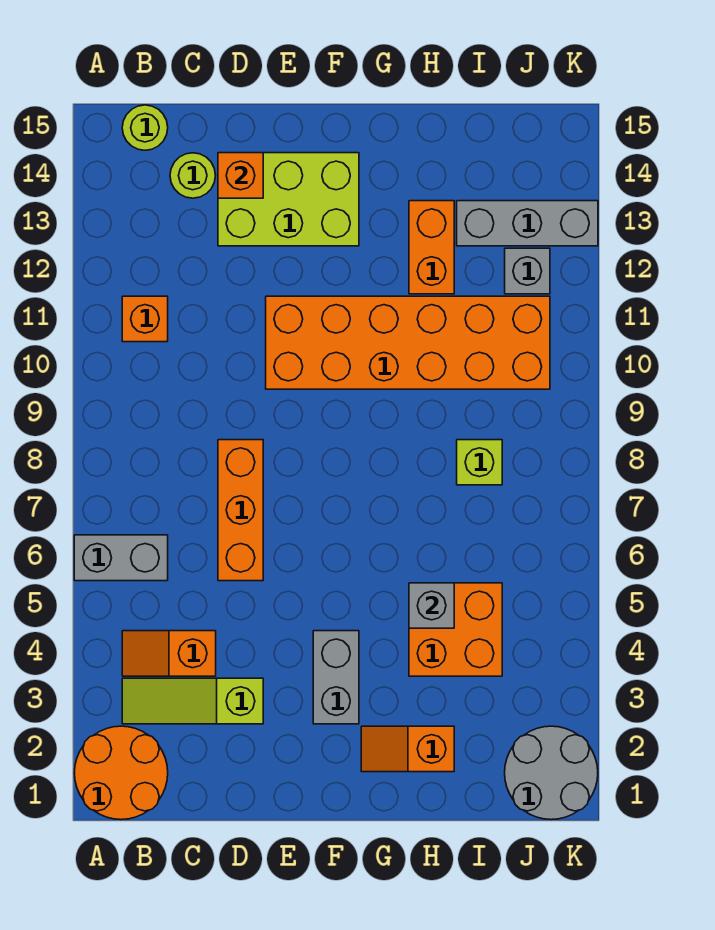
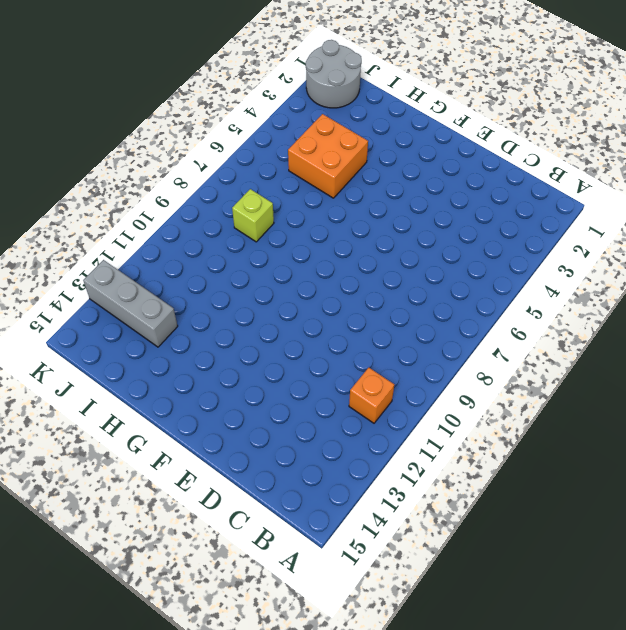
none -> orange 2x2 round brick [75,726,168,820]
none -> grey 1x2 brick [74,535,168,581]
none -> lime 1x3 slope [122,678,263,724]

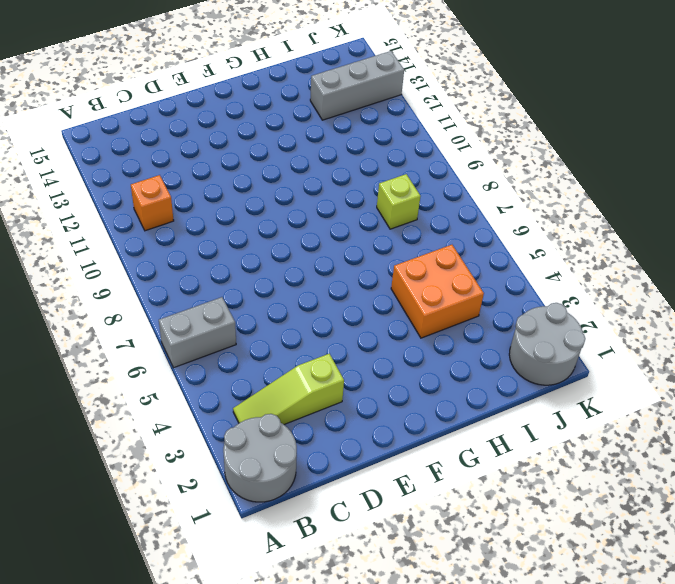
grey 2x2 round brick [223,414,297,502] -> orange 2x2 round brick [75,726,168,820]
none -> orange 1x2 slope [122,631,216,676]
none -> lime 1x1 round brick [122,105,168,150]
none -> lime 1x1 round brick [170,153,216,198]

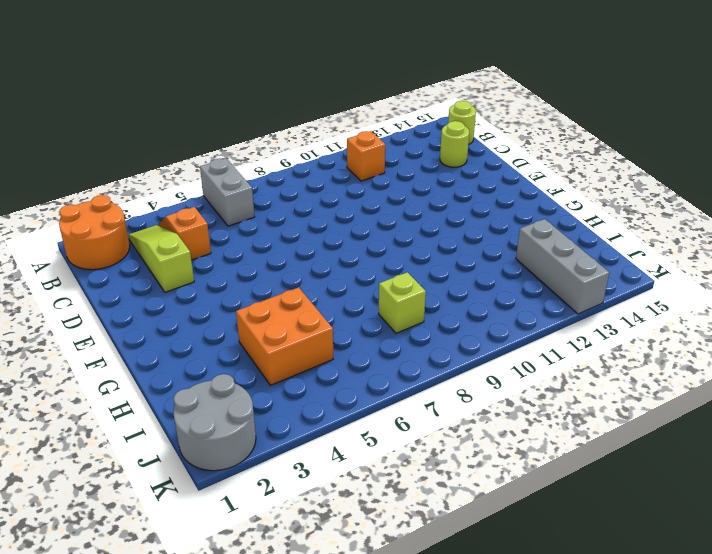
none -> orange 1x3 brick [218,440,263,581]
none -> lime 2x3 brick [218,153,359,246]
none -> orange 2x6 brick [266,296,550,389]

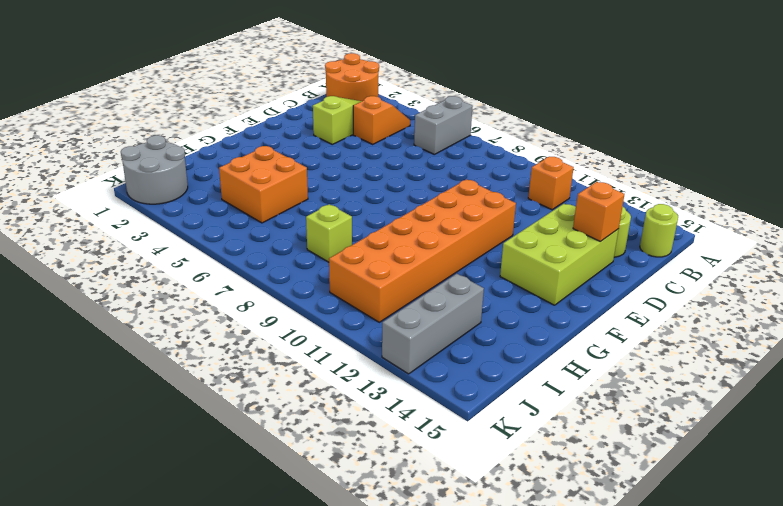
none -> orange 1x3 brick [218,440,263,581]
none -> grey 1x2 brick [313,631,359,724]
none -> orange 1x2 slope [361,726,454,772]

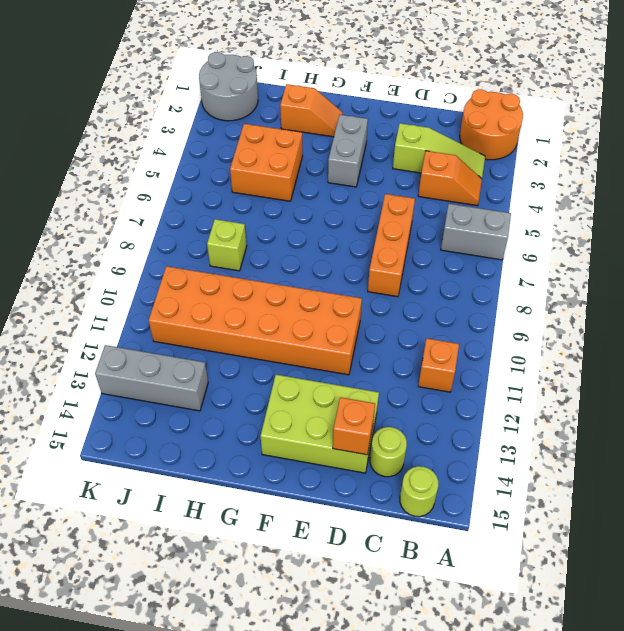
none -> orange 1x2 brick [409,201,454,294]
none -> grey 1x1 brick [505,248,550,294]
none -> grey 1x1 brick [409,583,454,628]

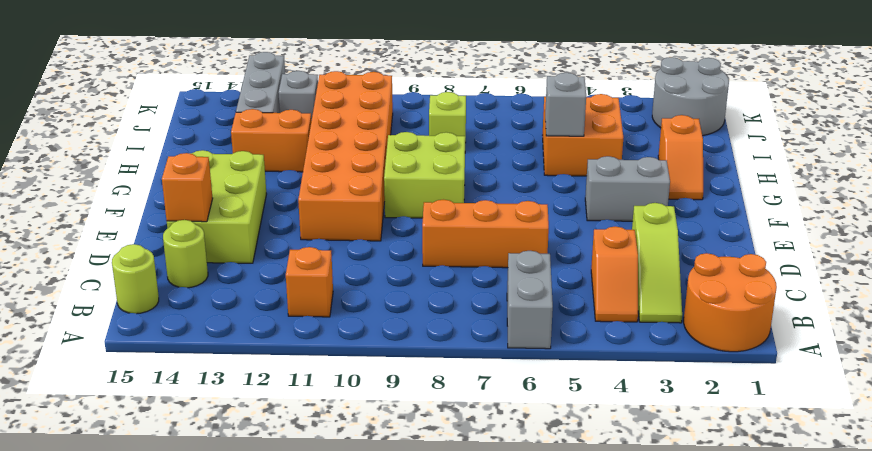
lime 2x2 brick [384,132,465,218] -> none

